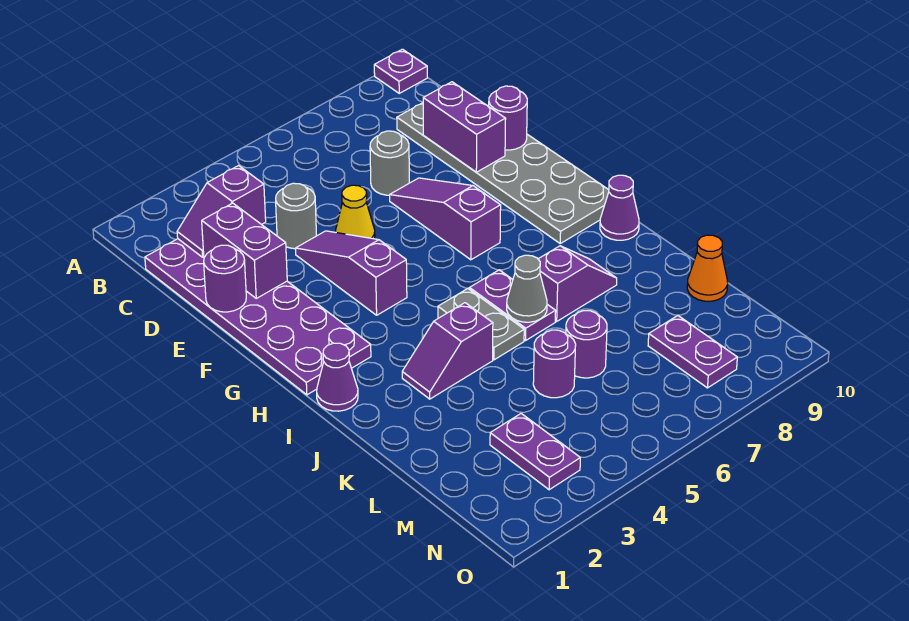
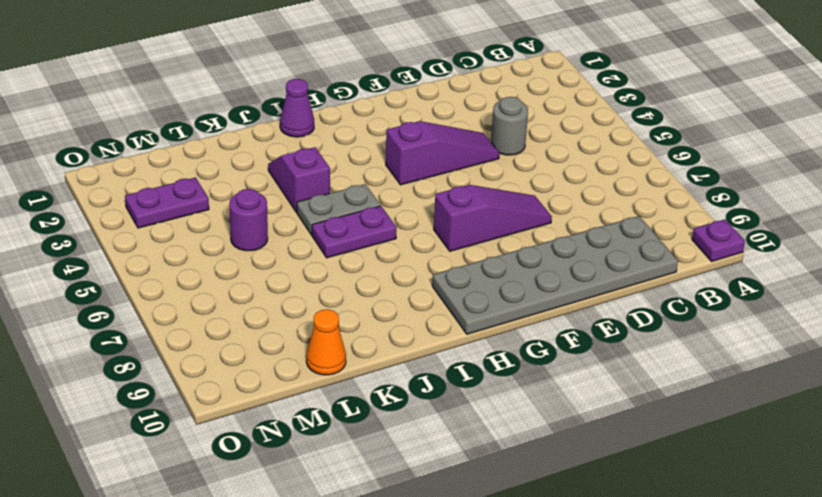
none -> purple 2x6 plate [145,239,371,395]
none -> grey 1x1 round brick [370,131,409,195]
none -> yellow 1x1 cone [336,185,375,239]

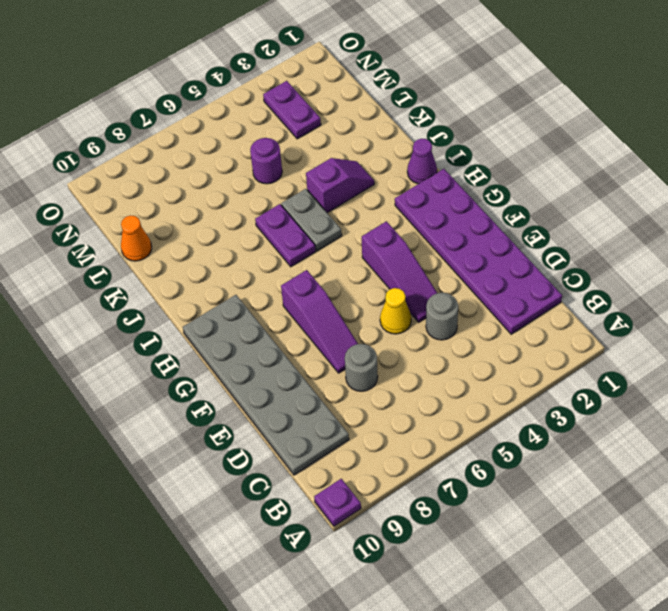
none -> purple 1x1 cone [600,175,639,240]
none -> purple 1x2 slope [538,246,617,321]
none -> purple 1x1 round brick [566,311,607,378]

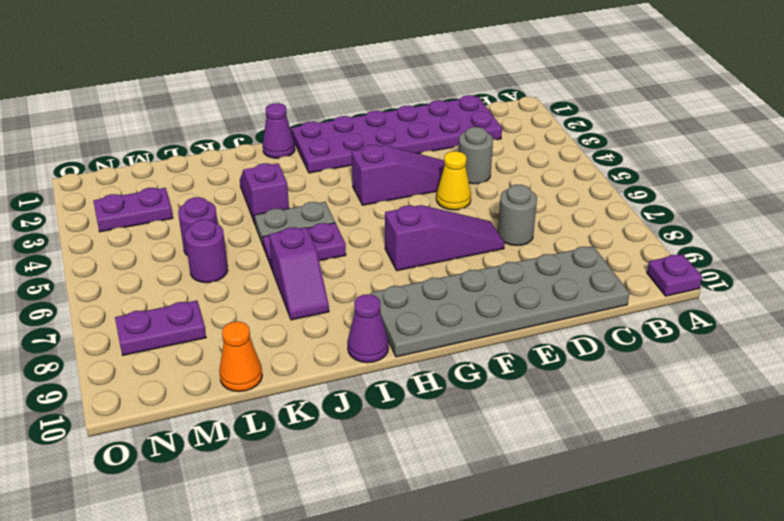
none -> purple 1x2 slope [177,166,266,257]
none -> purple 1x2 brick [202,203,287,298]
none -> purple 1x2 brick [423,82,506,172]

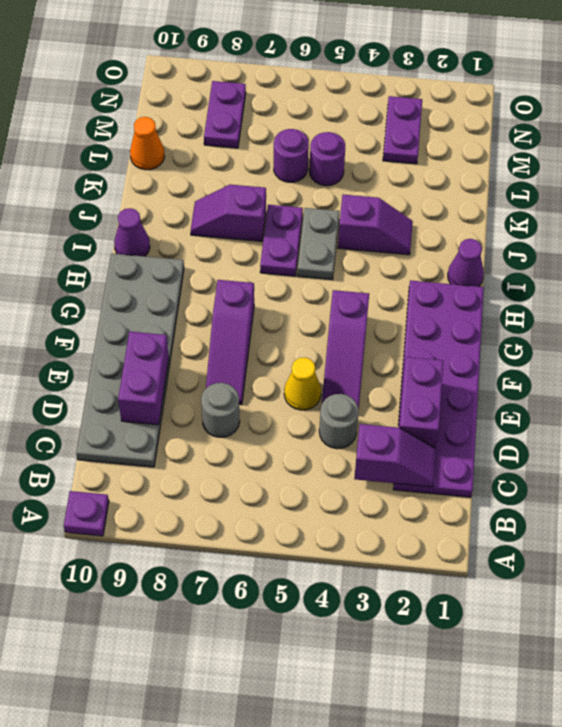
none -> purple 1x1 round brick [204,245,246,312]
none -> purple 1x1 round brick [489,86,527,150]
none -> grey 1x1 cone [507,255,547,322]

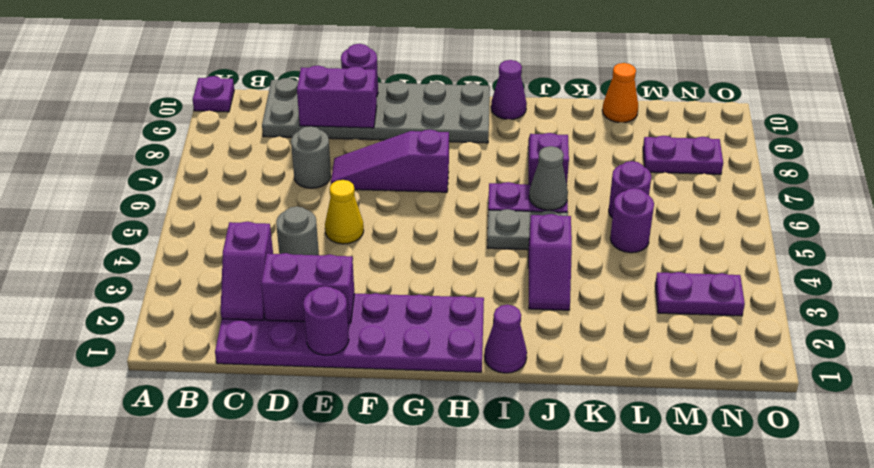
none -> purple 1x3 slope [295,231,407,315]

